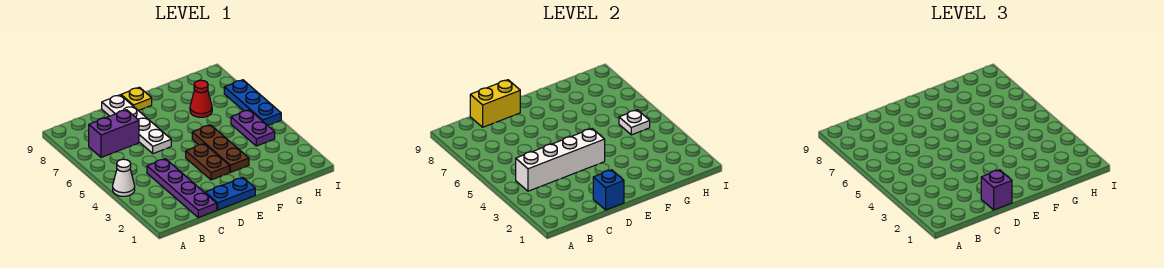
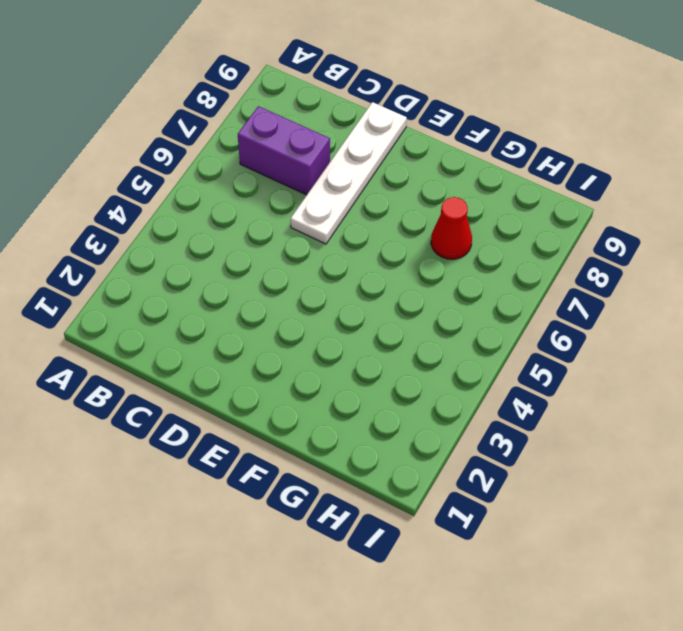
none -> white 1x1 cone [113,159,135,196]
none -> purple 1x4 plate [147,159,217,217]
none -> blue 1x2 plate [205,178,255,210]

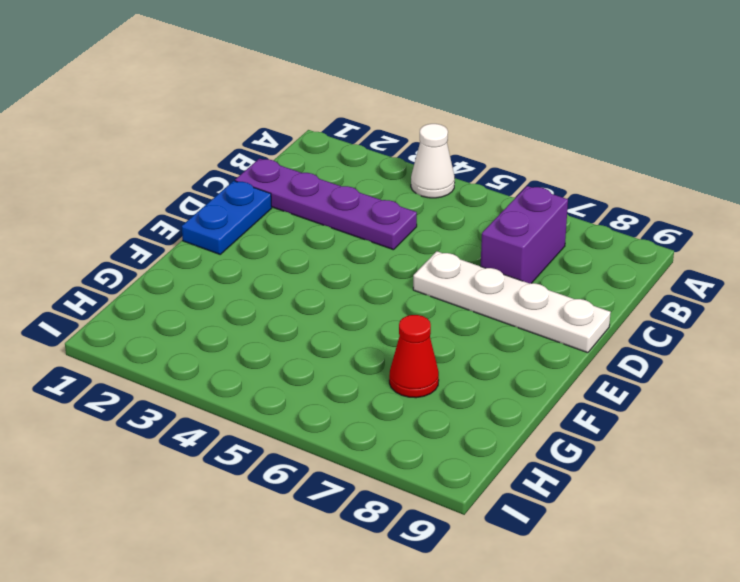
none -> brown 1x2 plate [186,144,230,180]
none -> yellow 1x1 plate [121,87,152,110]
none -> brown 1x3 plate [192,125,249,172]

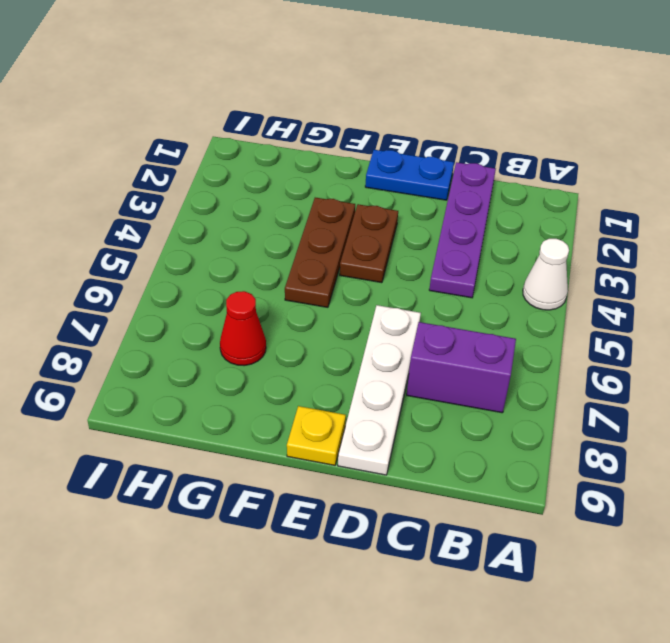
none -> purple 1x2 plate [231,110,275,146]
none -> blue 1x3 plate [224,80,281,125]
none -> white 1x4 brick [516,129,605,191]

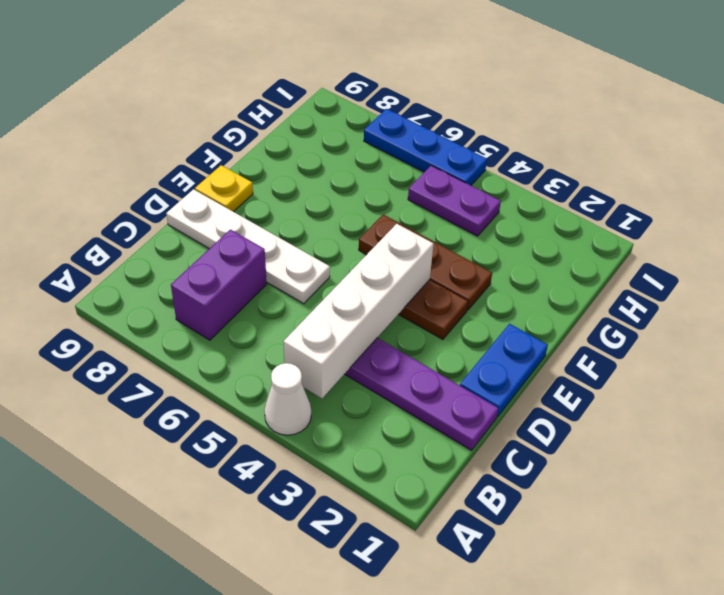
none -> red 1x1 cone [190,80,212,117]
none -> yellow 1x2 brick [470,80,520,127]
none -> blue 1x1 brick [593,170,624,210]

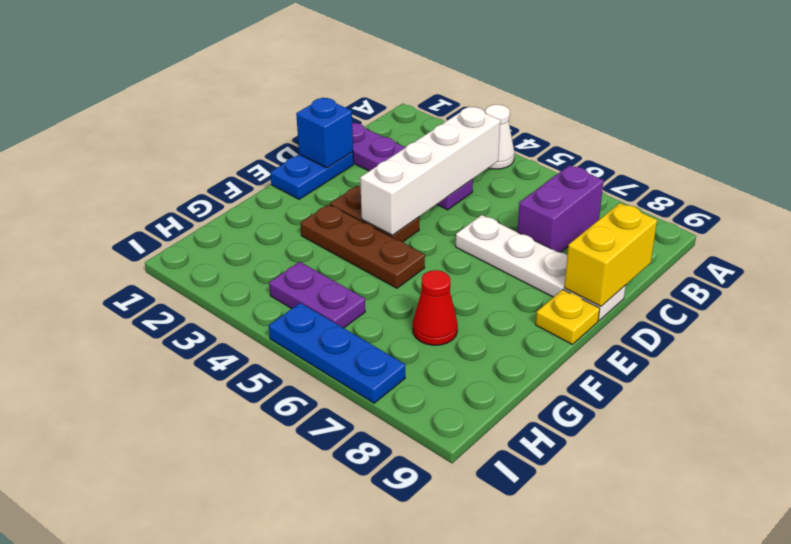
none -> white 1x1 plate [619,110,650,135]
none -> purple 1x1 brick [981,170,1012,210]

